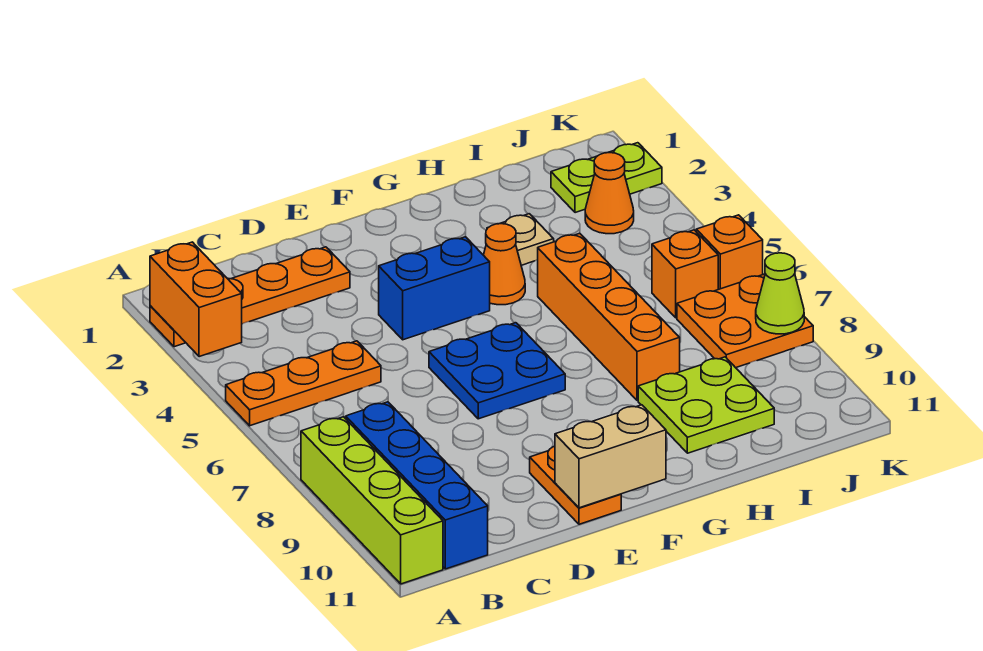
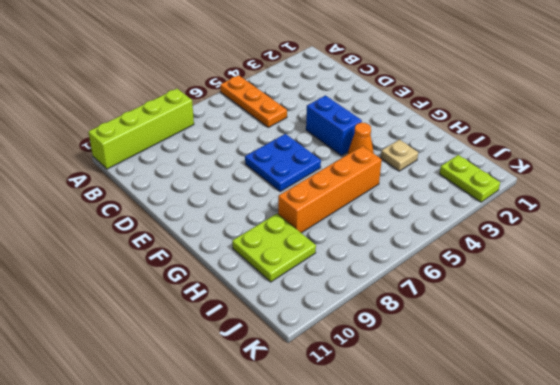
none -> orange 1x4 plate [150,247,350,347]
none -> blue 1x4 brick [346,402,488,569]
none -> orange 1x2 plate [530,446,621,524]

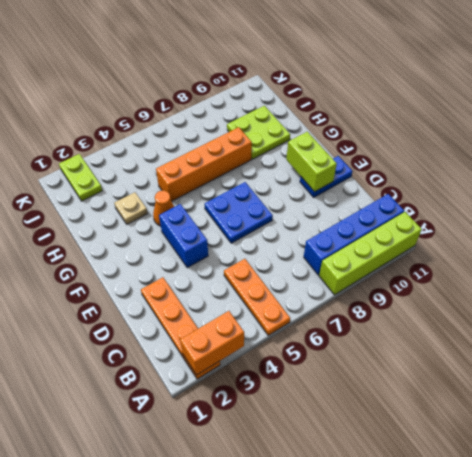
blue 1x2 plate [300,156,353,197] -> orange 1x2 plate [530,446,621,524]
lime 1x2 brick [286,132,337,192] -> none
none -> orange 1x1 cone [585,153,634,234]
none -> orange 1x1 brick [652,230,718,318]
none -> orange 2x2 plate [677,274,813,368]

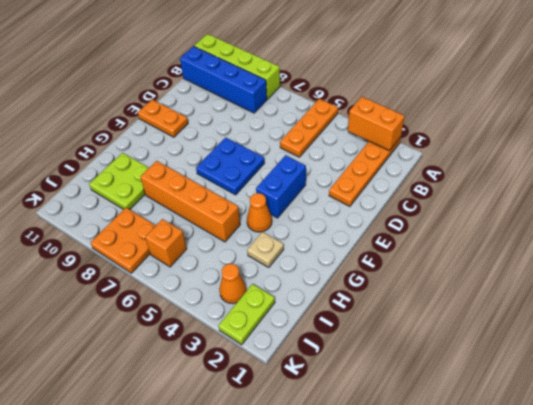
none -> orange 1x1 brick [696,215,763,289]
none -> tan 1x2 brick [555,405,666,508]
none -> lime 1x1 cone [756,253,804,334]

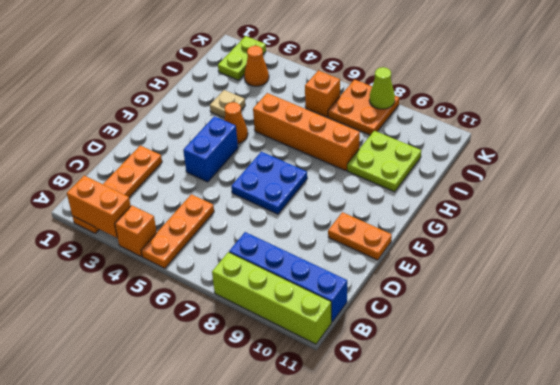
orange 1x1 brick [115,205,157,256] -> orange 1x1 brick moved to [696,215,763,289]
none -> tan 1x2 brick [555,405,666,508]

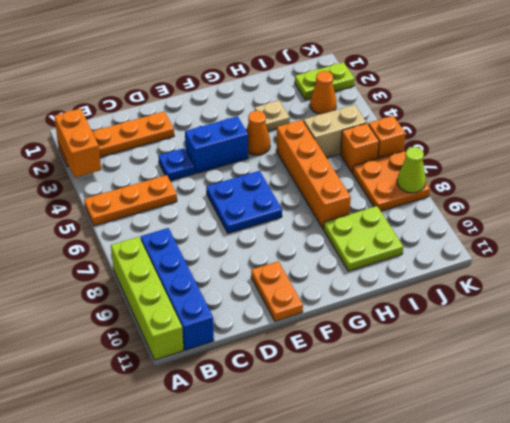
blue 1x1 plate [158,148,194,181] -> none
tan 1x2 brick [304,105,367,158] -> tan 1x2 brick moved to [555,405,666,508]

